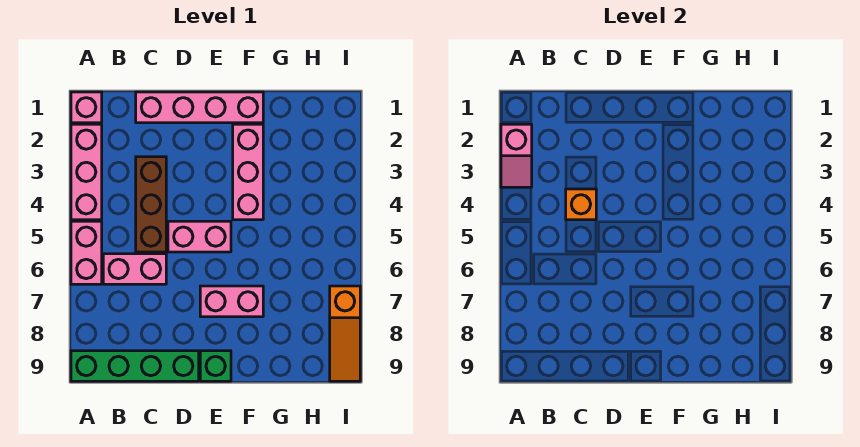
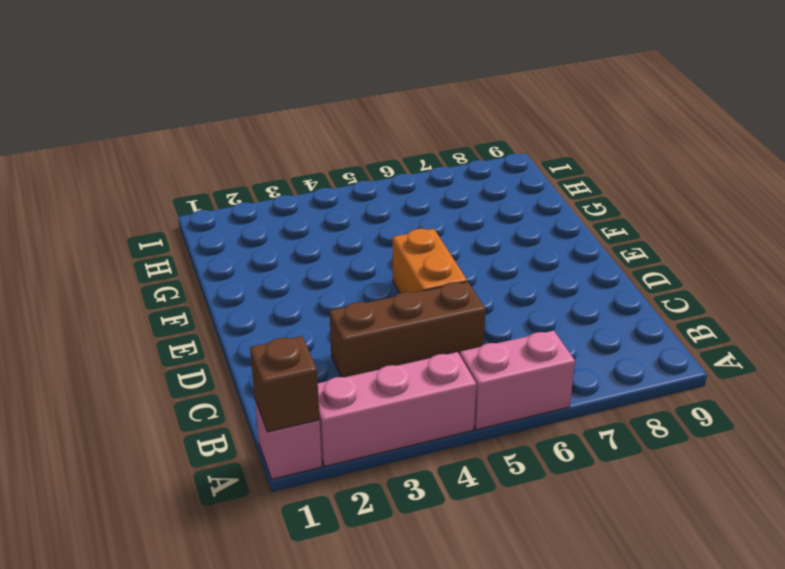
brown 1x1 brick [250,336,320,432] -> none
orange 1x2 brick [393,229,467,293] -> pink 1x2 brick [168,221,231,252]
none -> green 1x4 brick [71,351,199,381]
none -> pink 1x2 brick [103,254,166,284]
none -> pink 1x4 brick [136,92,263,123]

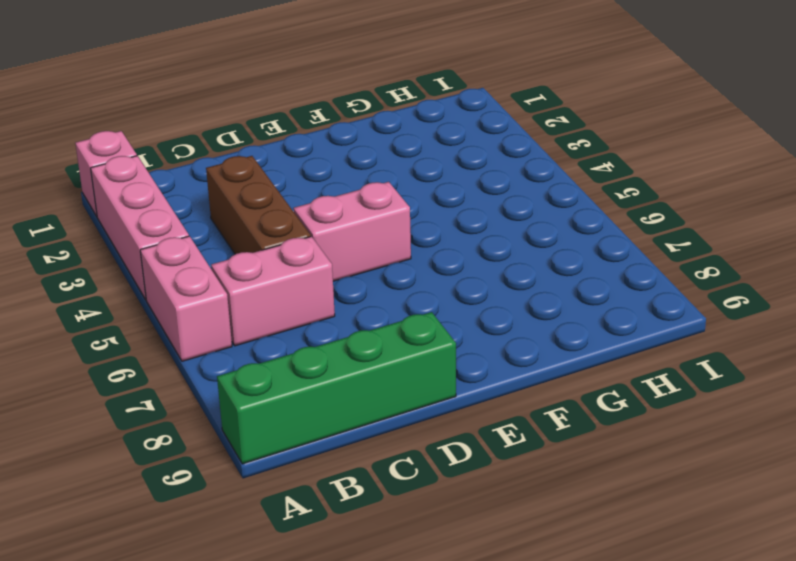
none -> pink 1x4 brick [136,92,263,123]
none -> pink 1x2 brick [200,286,263,317]
none -> green 1x1 brick [200,351,231,381]

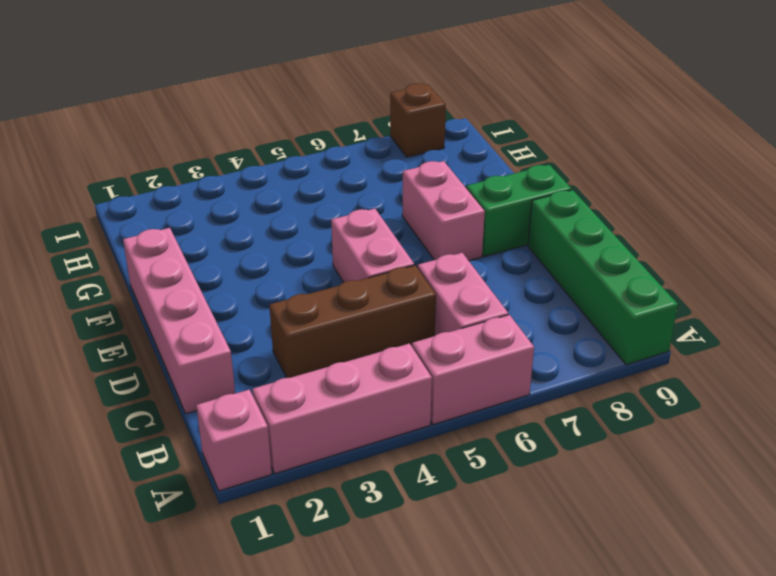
green 1x2 brick [466,165,572,257] -> green 1x1 brick [200,351,231,381]
brown 1x1 brick [390,83,446,157] -> orange 1x3 slope [330,286,360,381]
none -> pink 1x3 brick [233,124,263,220]
none -> pink 1x2 slope [501,124,532,187]
none -> orange 1x1 brick [566,189,596,220]

